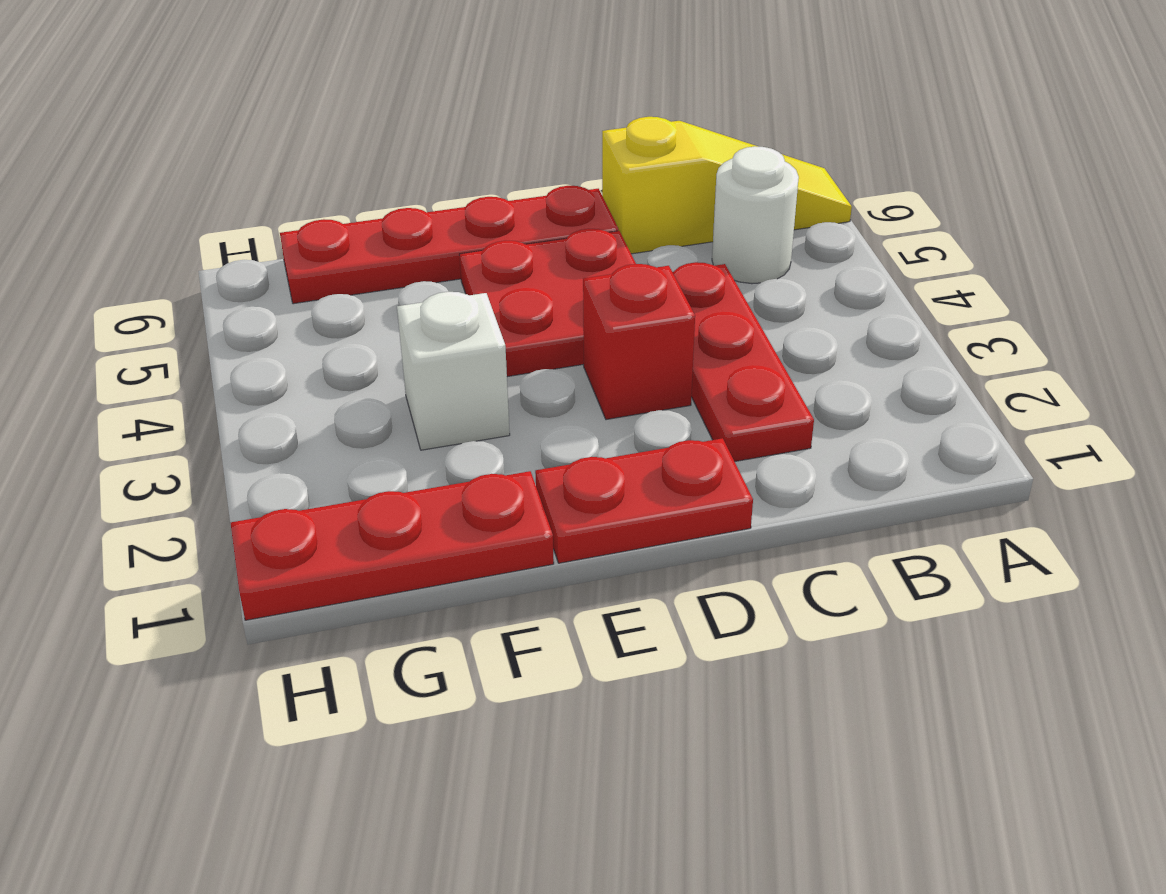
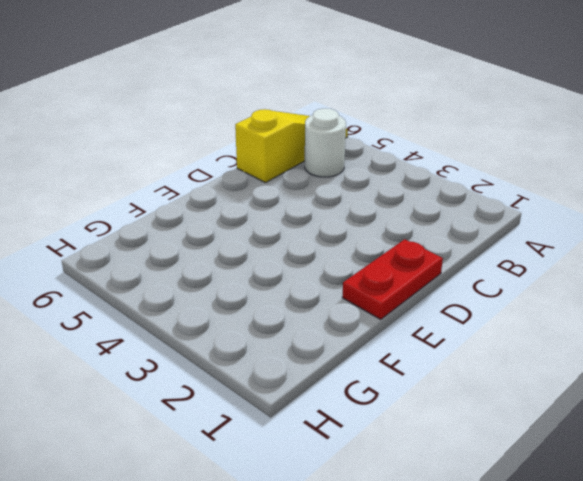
none -> red 1x3 plate [673,262,814,462]
none -> red 1x1 brick [583,264,695,420]

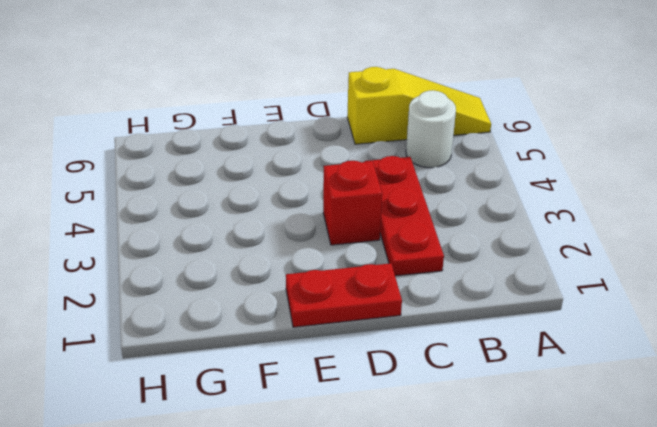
none -> red 2x2 plate [459,229,636,377]
none -> red 1x4 plate [280,186,619,304]

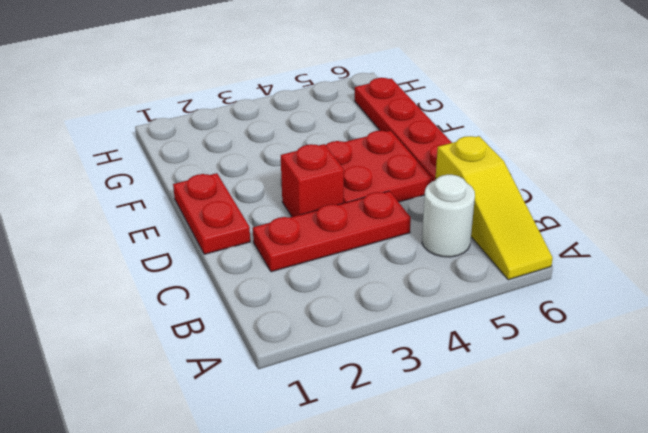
none -> red 1x3 plate [231,471,554,620]
none -> white 1x1 brick [397,292,510,450]

